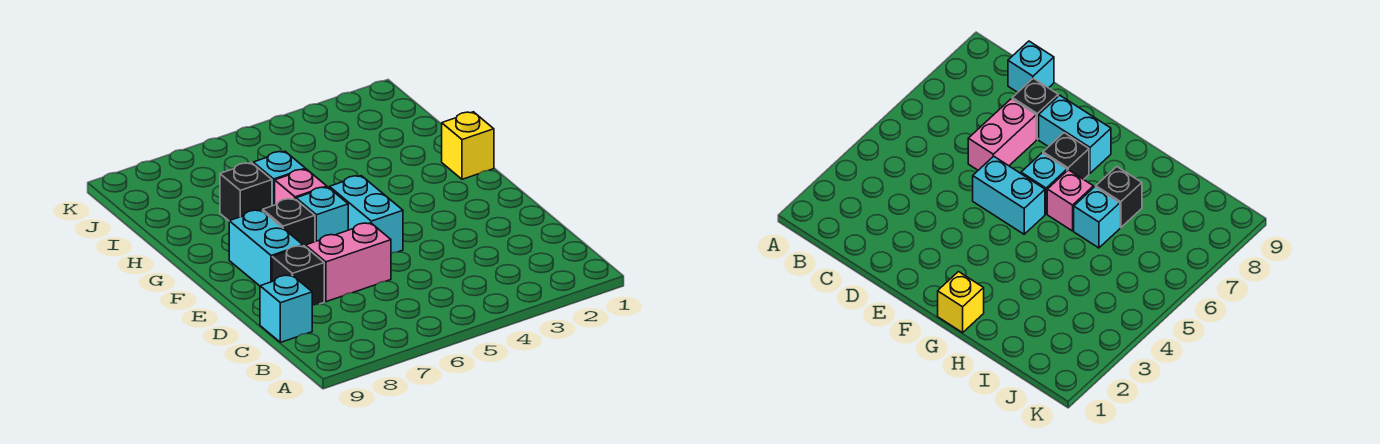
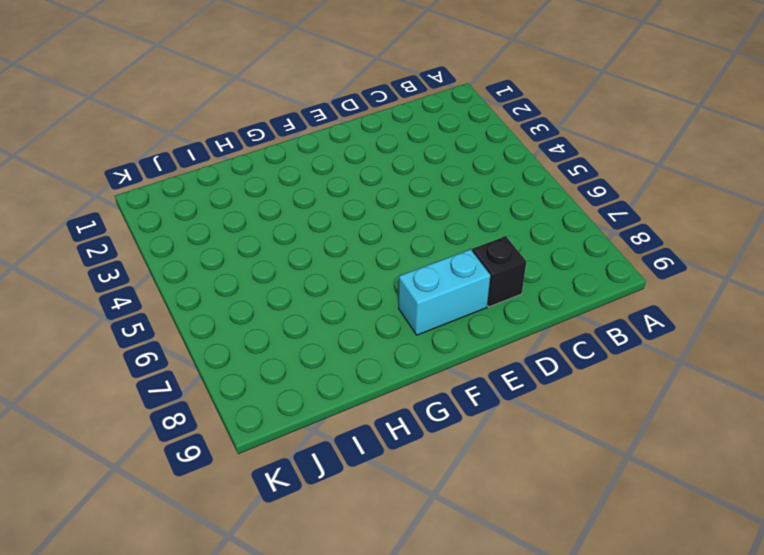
none -> cyan 1x1 brick [260,275,312,342]
none -> pink 1x2 brick [305,223,391,302]

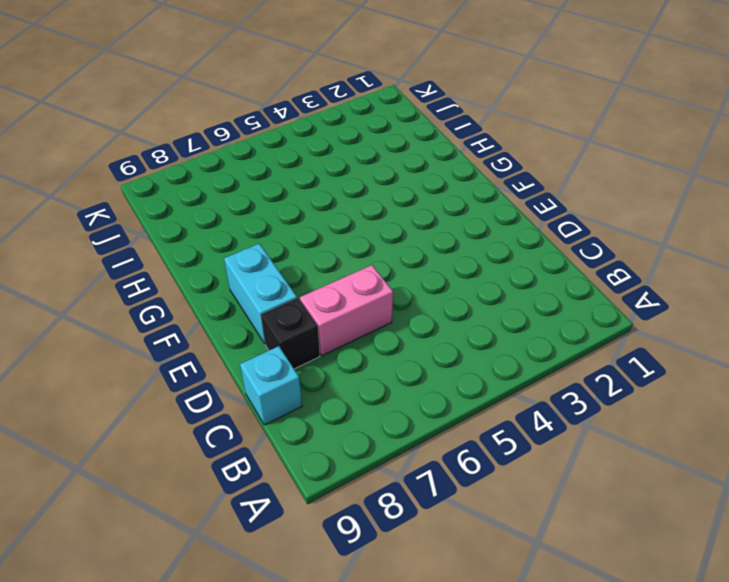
none -> cyan 1x2 brick [329,176,403,253]
none -> cyan 1x1 brick [296,187,348,242]

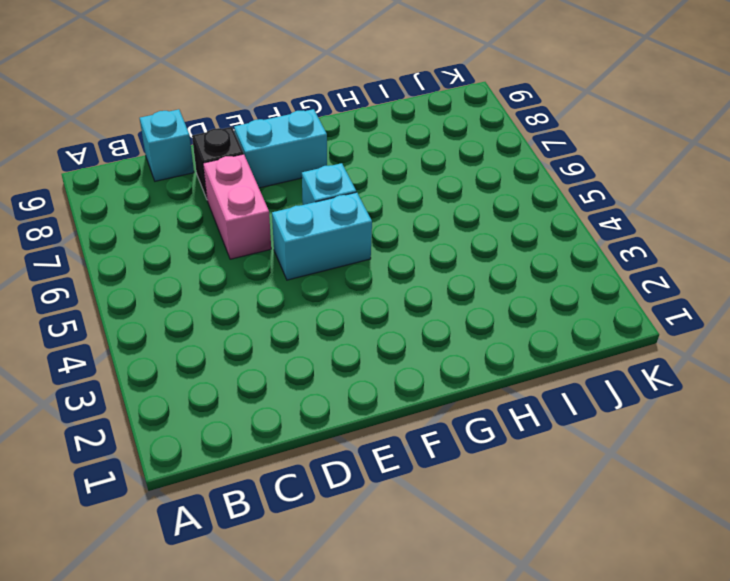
none -> black 1x1 brick [263,198,315,246]
none -> yellow 1x1 brick [442,112,494,179]

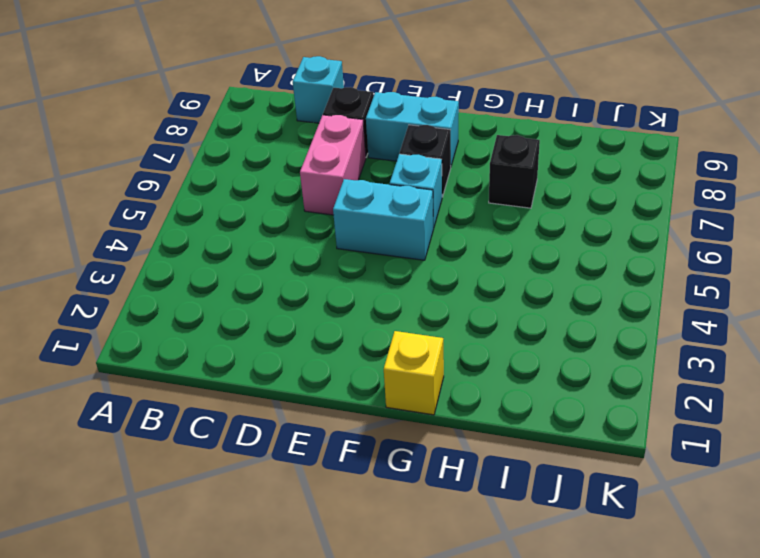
none -> pink 1x1 brick [275,169,327,205]
none -> cyan 1x1 brick [253,151,305,206]

